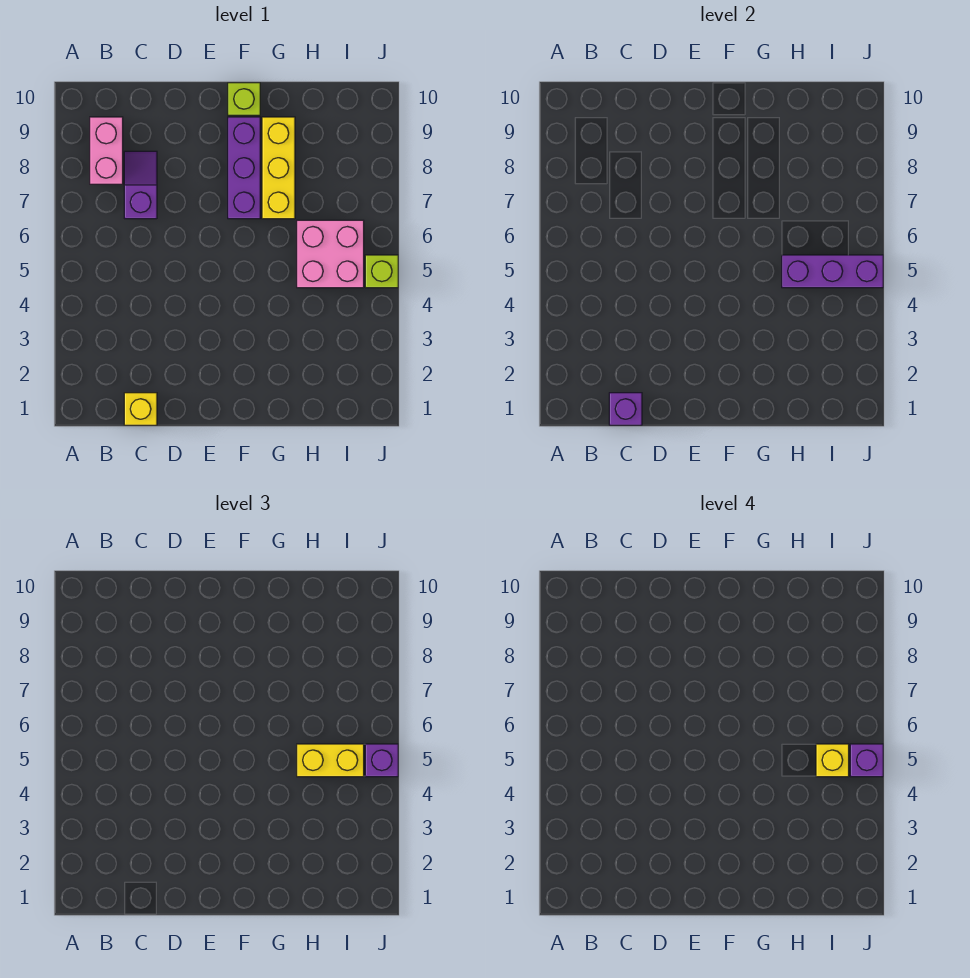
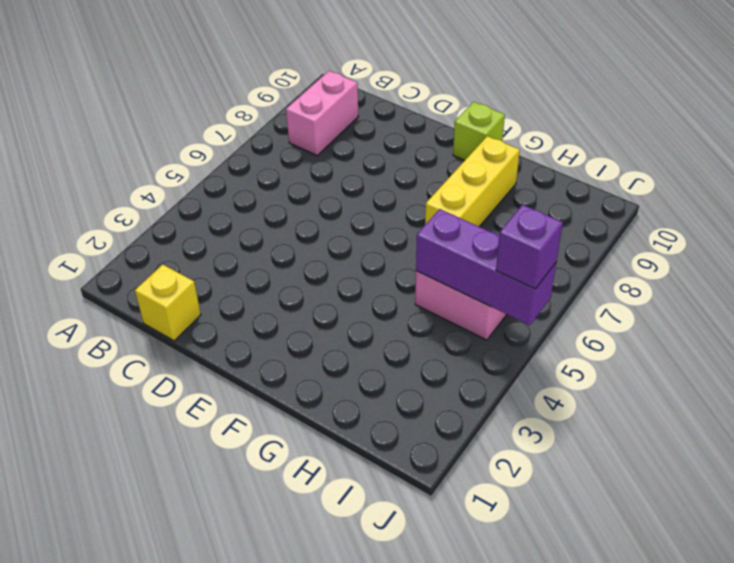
none -> purple 1x2 slope [124,151,157,219]
none -> purple 1x3 brick [228,117,260,219]
none -> lime 1x1 brick [365,255,398,288]

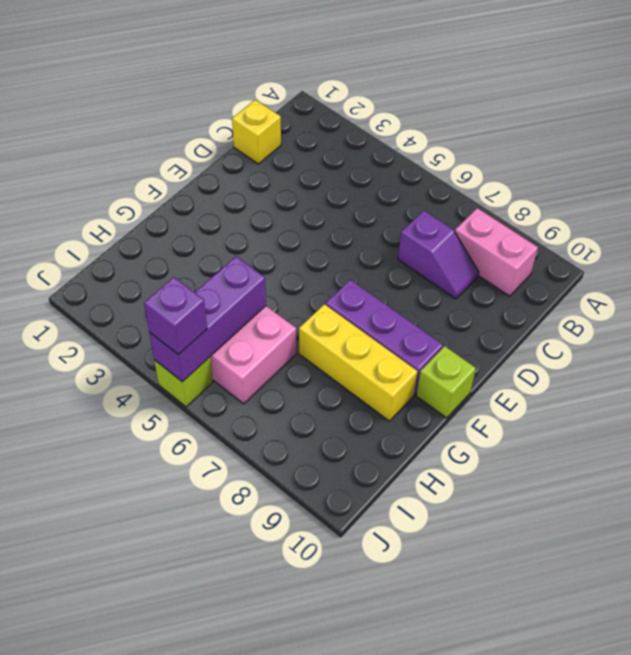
none -> purple 1x1 brick [609,393,642,425]
none -> yellow 1x2 brick [297,744,364,777]
none -> yellow 1x1 brick [816,744,849,777]

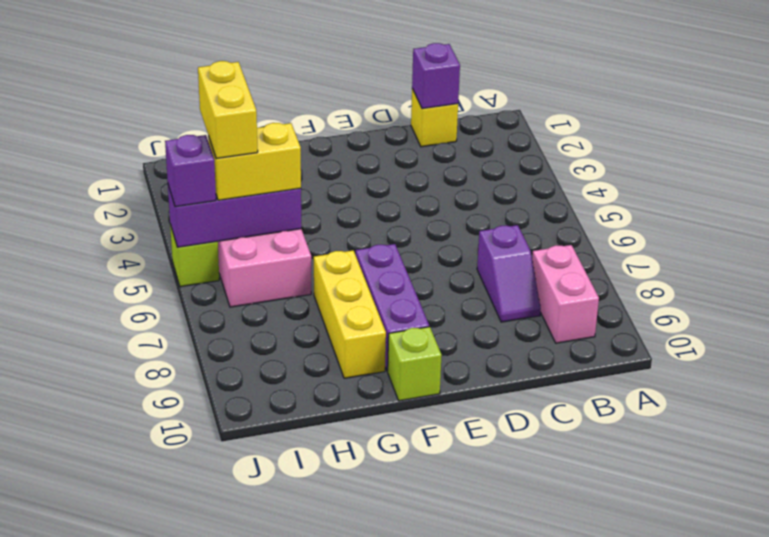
yellow 1x2 brick [198,61,258,159] -> yellow 1x1 brick [816,744,849,777]
none -> purple 1x1 brick [850,744,883,777]

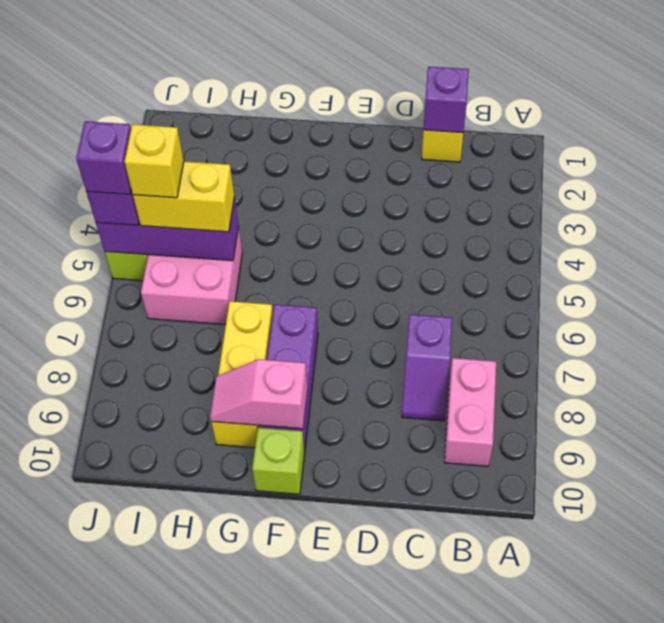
pink 1x2 slope [210,359,307,429] -> none

